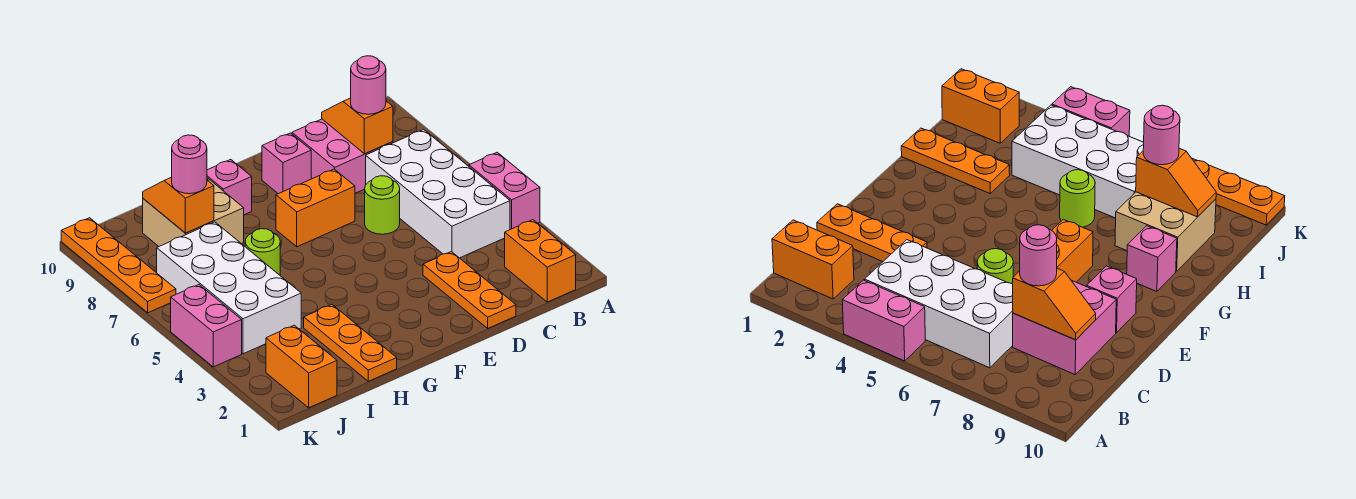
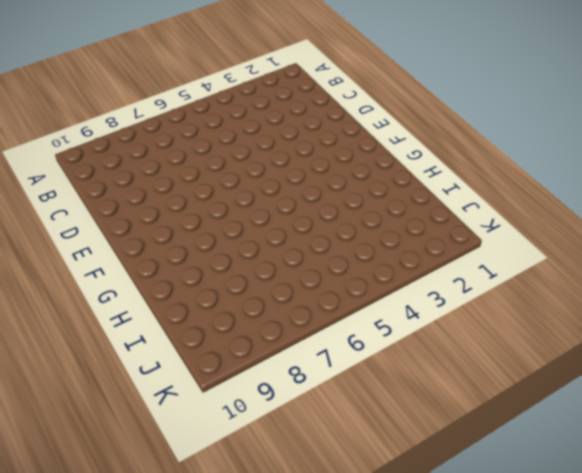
none -> pink 1x2 brick [469,152,540,230]
none -> orange 1x2 brick [505,220,576,302]
none -> white 2x4 brick [366,129,510,258]

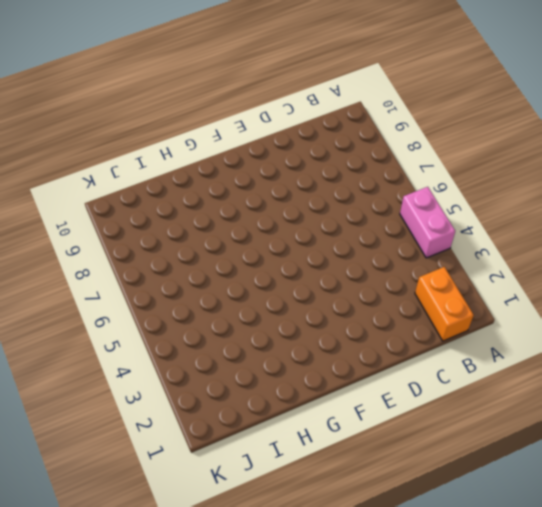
none -> white 2x4 brick [366,129,510,258]
none -> pink 2x2 brick [292,119,393,193]
none -> orange 1x3 plate [423,252,516,328]

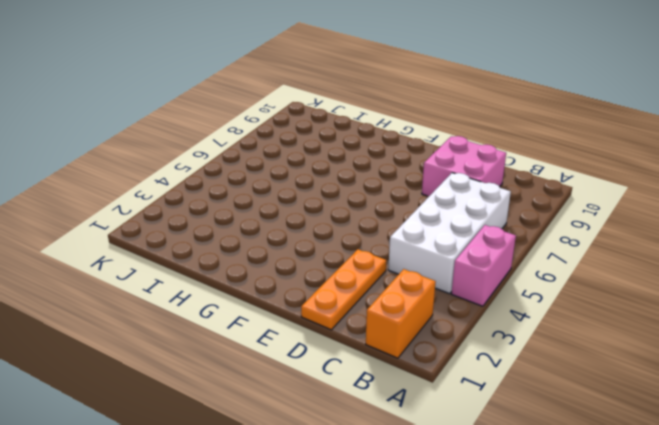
none -> lime 1x1 round brick [365,176,400,234]
none -> orange 1x2 brick [276,169,355,247]
none -> pink 1x1 brick [262,133,311,194]

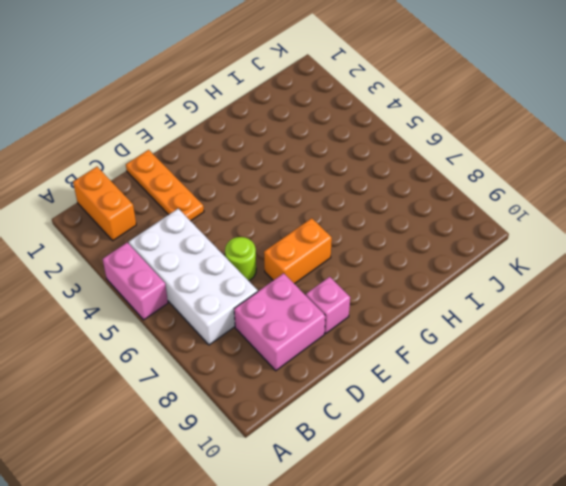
none -> pink 1x1 brick [207,160,252,215]
none -> orange 1x3 plate [304,305,397,381]
none -> lime 1x1 round brick [245,229,280,275]

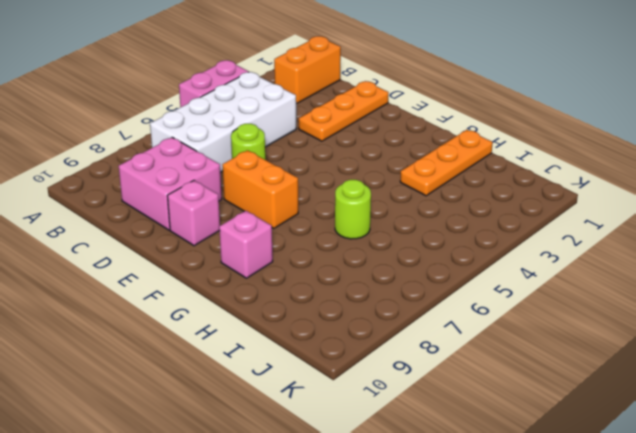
none -> tan 2x2 brick [143,178,244,246]
none -> white 2x4 brick [157,222,301,354]
none -> orange 1x2 brick [266,325,337,408]

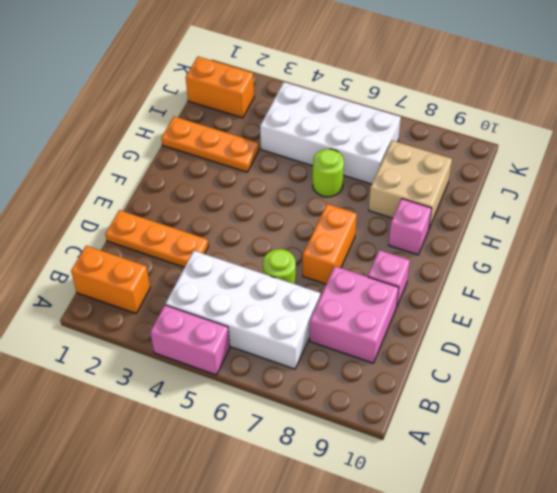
none -> pink 1x2 brick [171,285,242,367]
none -> orange 1x4 plate [61,218,176,313]
none -> orange 1x2 slope [322,98,393,154]

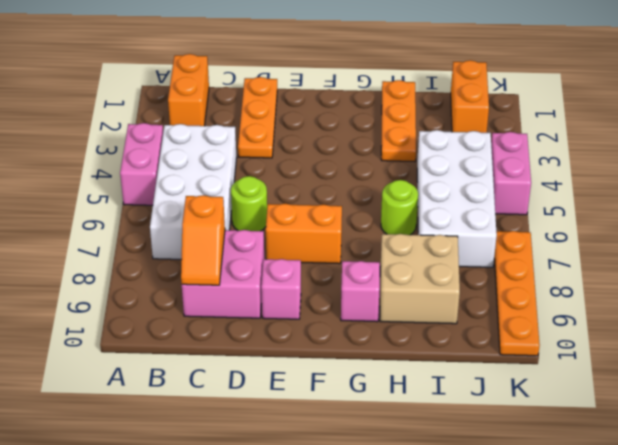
none -> orange 1x2 slope [143,177,214,233]
none -> pink 1x1 round brick [351,56,386,114]
none -> pink 1x1 round brick [172,135,207,194]

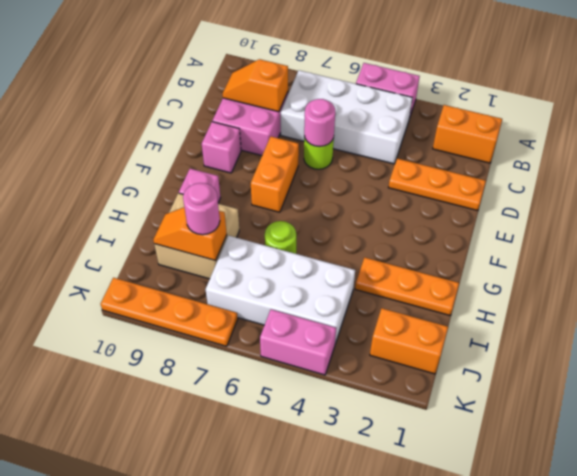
pink 1x1 round brick [304,99,335,147] -> pink 1x1 round brick moved to [351,56,386,114]

